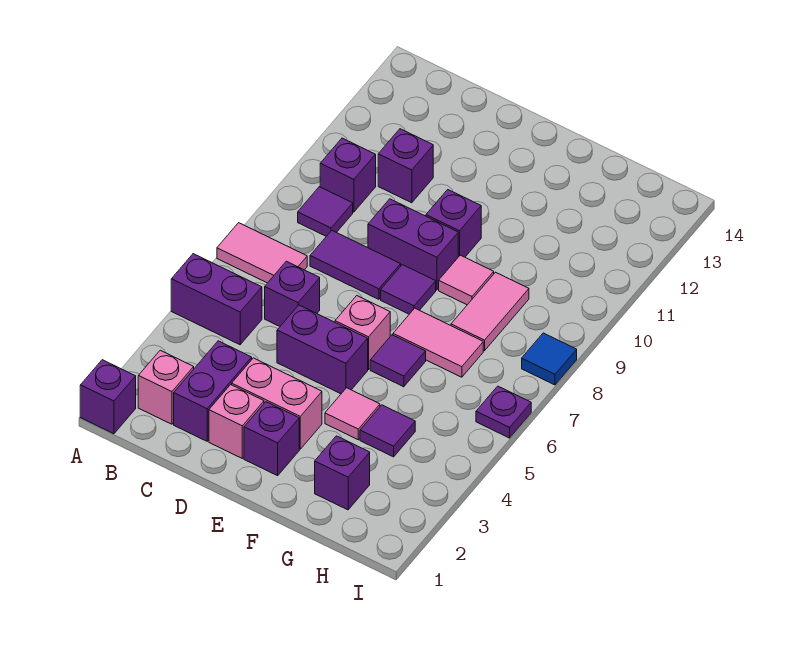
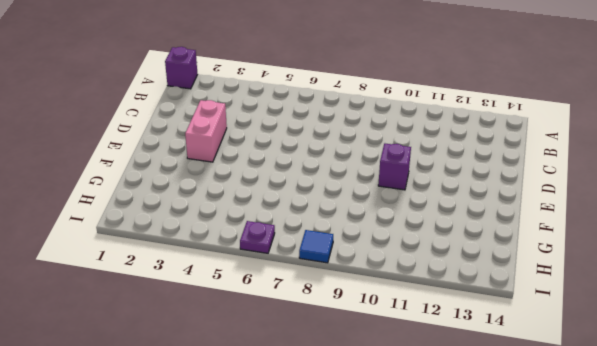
none -> purple 1x2 brick [171,254,262,345]
none -> pink 1x2 tile [217,223,307,283]
none -> pink 1x1 brick [138,350,194,424]

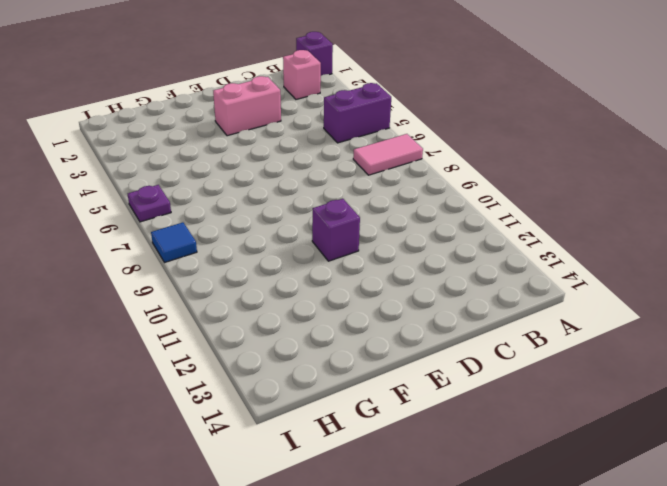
none -> purple 1x1 tile [298,187,353,236]
none -> purple 1x1 brick [320,138,376,212]
none -> purple 1x2 brick [174,341,252,441]

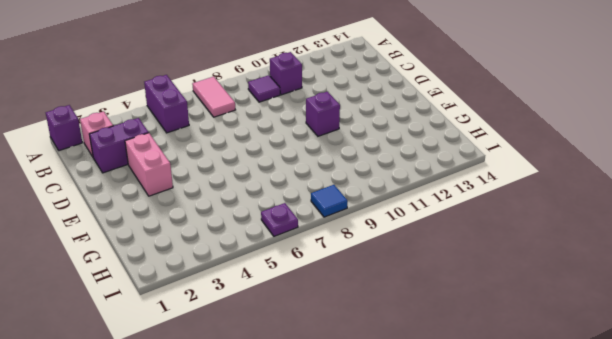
none -> purple 1x1 brick [265,261,320,326]
none -> purple 1x2 tile [310,231,401,299]
none -> purple 1x1 brick [378,129,433,203]

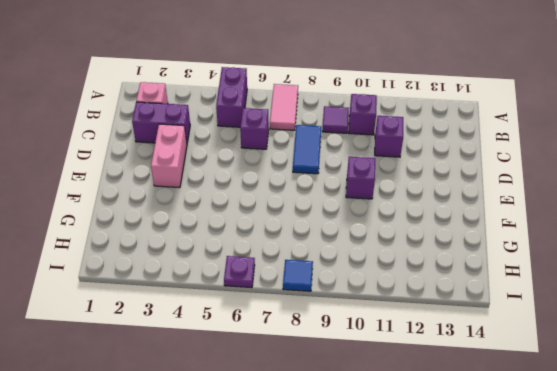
blue 1x2 tile [293,125,321,174] -> purple 1x2 tile [310,231,401,299]
none -> purple 1x1 brick [80,360,136,434]
none -> pink 1x1 brick [209,385,264,458]
none -> purple 1x2 brick [277,305,368,394]

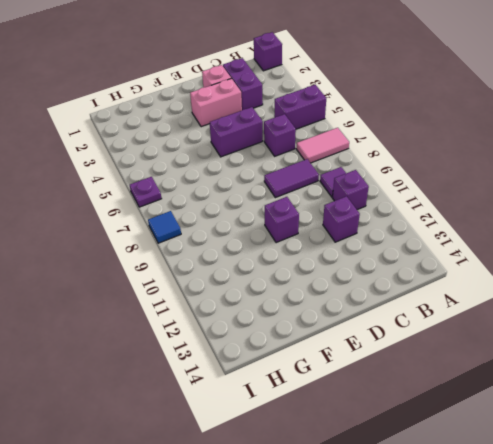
none -> pink 1x1 brick [138,350,194,424]
none -> purple 1x2 brick [368,199,458,290]
none -> purple 1x1 brick [244,402,299,476]

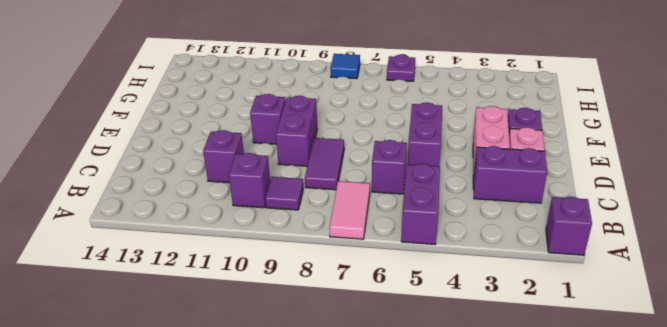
none -> pink 1x1 brick [138,350,194,424]
none -> pink 1x1 brick [335,296,390,370]
none -> purple 1x1 tile [381,265,436,314]

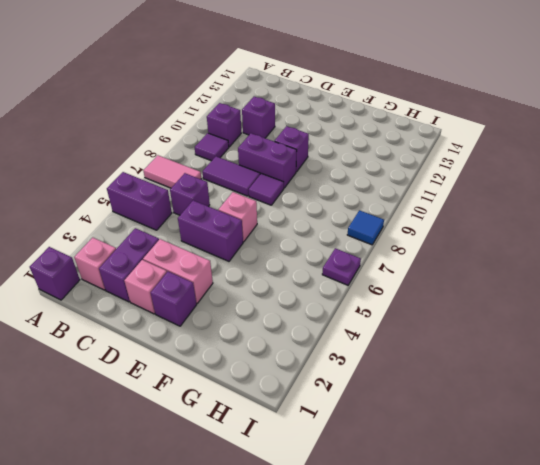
none -> pink 1x1 tile [325,388,380,440]
none -> purple 1x1 tile [370,335,426,387]
none -> pink 1x2 tile [393,308,483,377]

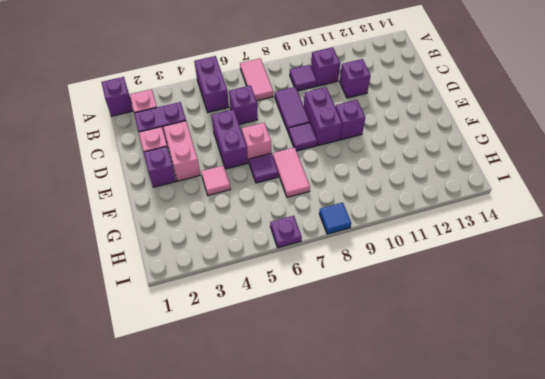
none -> pink 1x1 tile [439,255,494,305]
none -> purple 1x1 brick [315,436,370,510]
none -> purple 1x1 tile [360,405,415,457]

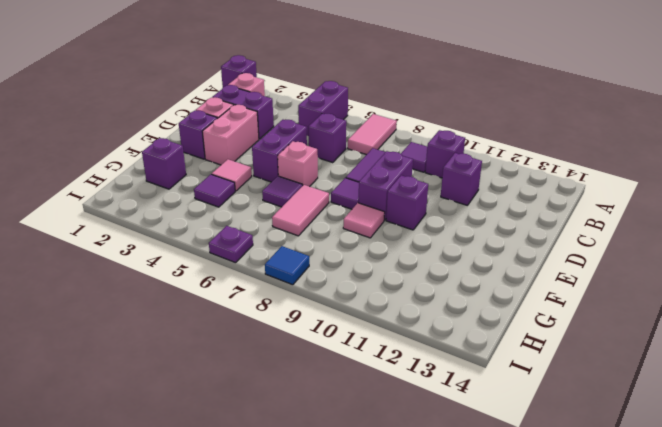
none -> pink 1x2 tile [451,272,529,351]

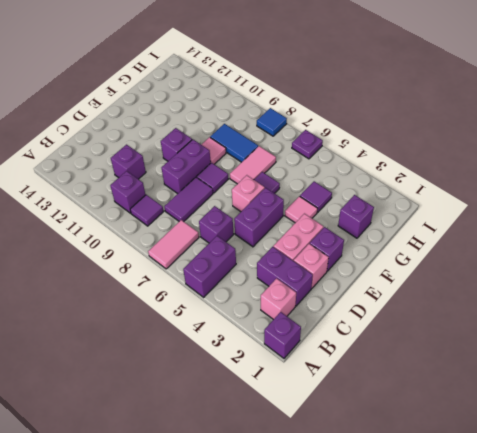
blue 1x2 tile [210,124,258,162] -> pink 1x2 tile [451,272,529,351]

